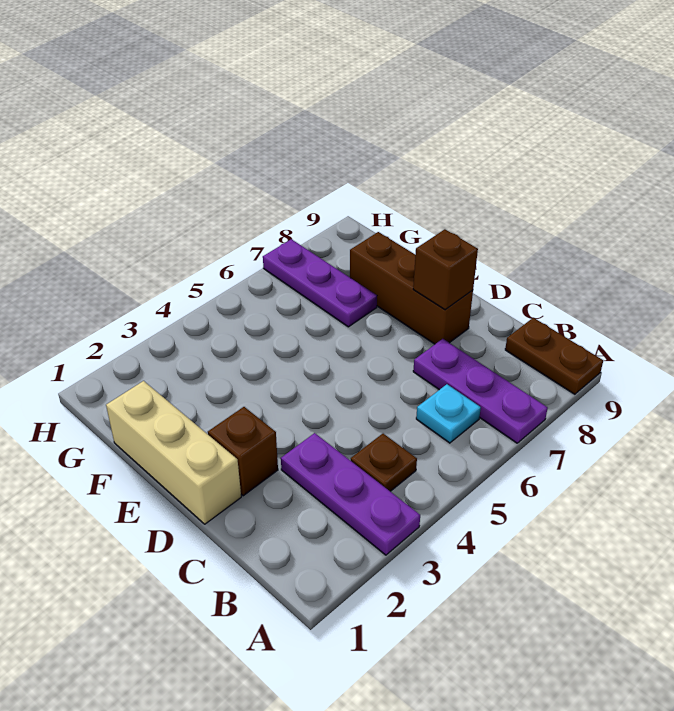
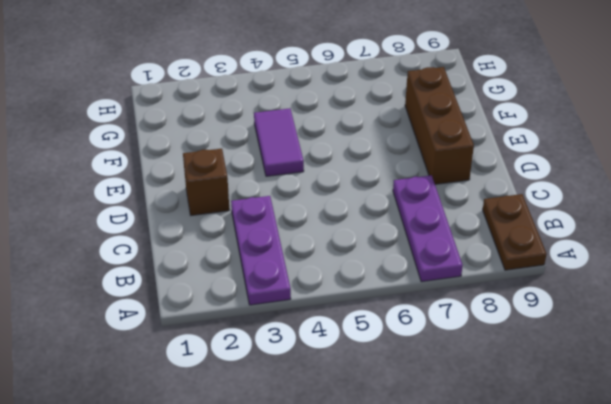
purple 1x2 tile [254,108,304,176] -> none
none -> brown 1x1 plate [351,434,417,491]
none -> cyan 1x1 plate [416,384,481,443]

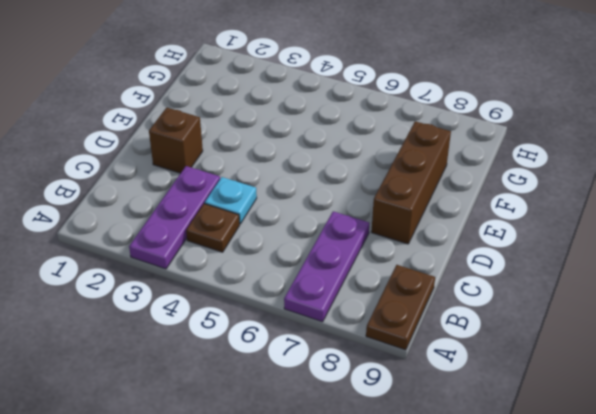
cyan 1x1 plate [205,177,257,224] -> cyan 1x1 plate moved to [416,384,481,443]
none -> tan 1x3 brick [106,381,241,524]
none -> purple 1x3 plate [263,239,377,327]

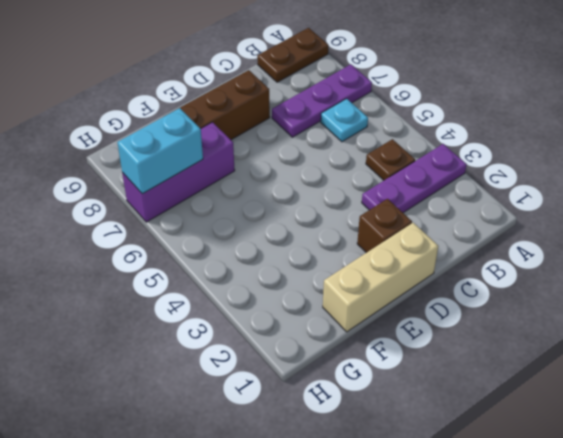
purple 1x3 brick [122,122,235,222] -> purple 1x3 plate [263,239,377,327]
cyan 1x2 brick [117,108,203,194] -> none
none -> brown 1x1 brick [413,229,478,310]

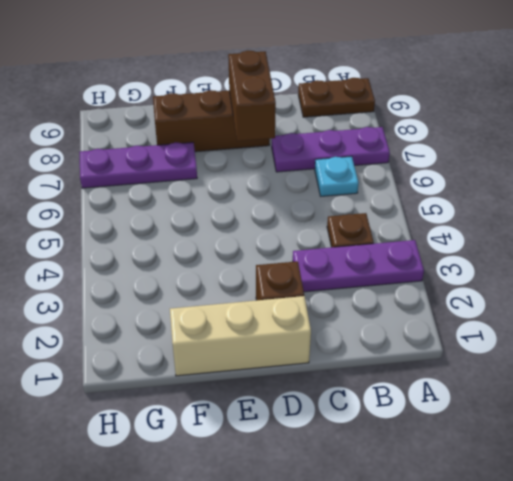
brown 1x2 brick [228,51,276,141] -> brown 1x1 brick [413,229,478,310]

